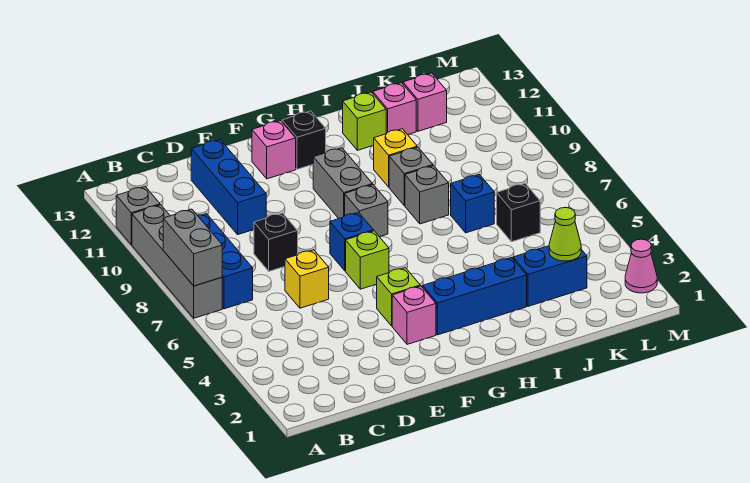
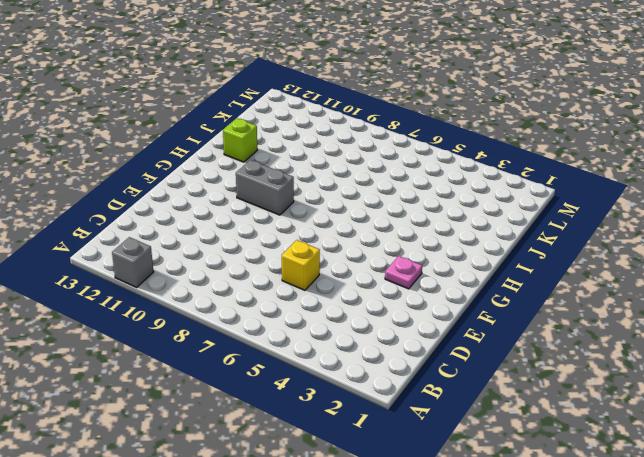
pink 1x1 plate [385,256,422,289] -> pink 1x1 brick [392,286,436,344]
none -> grey 1x4 brick [132,205,222,318]
none -> blue 1x3 brick [197,214,253,309]
none -> black 1x1 brick [254,213,298,271]

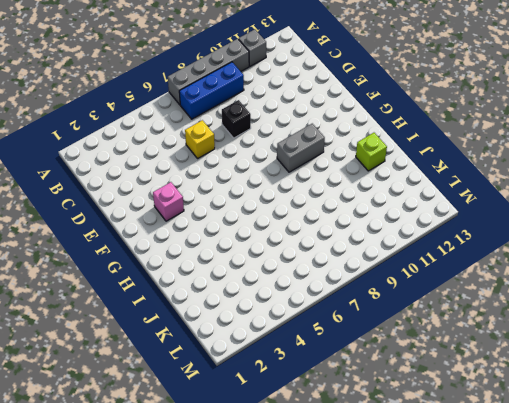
none -> blue 1x3 brick [191,140,266,234]
none -> lime 1x1 brick [376,268,420,326]
none -> lime 1x1 brick [346,231,389,289]

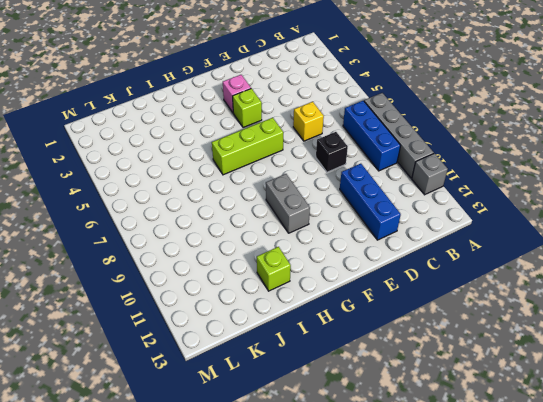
lime 1x3 brick [212,118,283,175] -> lime 1x1 brick [346,231,389,289]
none -> blue 1x1 brick [330,213,374,271]
none -> pink 1x1 brick [252,121,296,179]
none -> blue 1x3 brick [422,258,527,335]

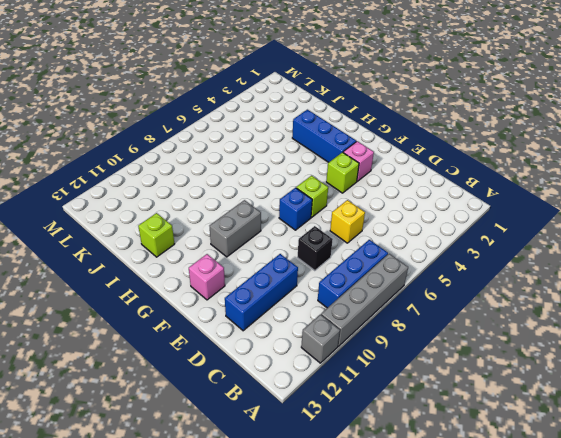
none -> grey 1x1 brick [345,185,388,237]
none -> black 1x1 brick [282,111,326,169]
none -> grey 1x1 brick [405,166,449,224]

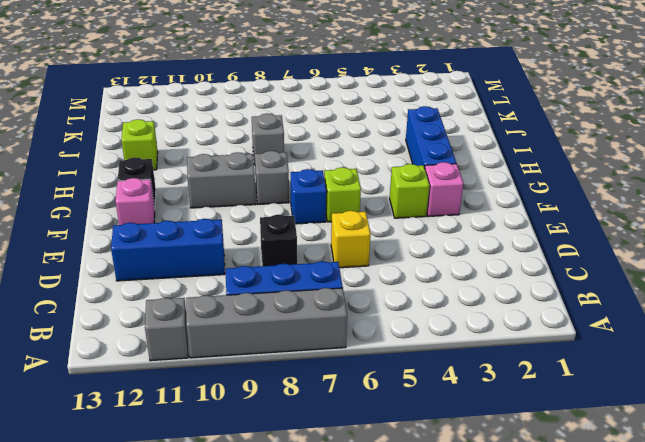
none -> grey 1x1 brick [389,147,433,206]
none -> yellow 1x1 brick [373,129,417,187]
none -> blue 1x2 brick [513,246,587,306]

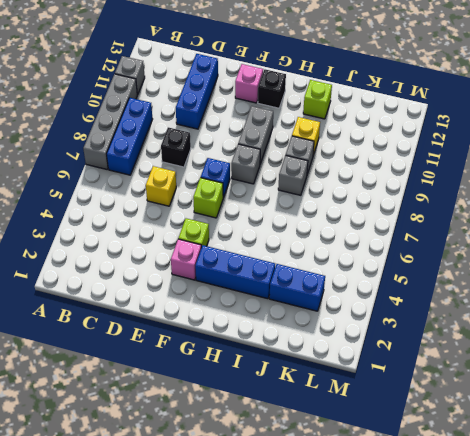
none -> blue 1x1 brick [451,175,494,233]
none -> pink 1x1 brick [373,83,416,135]
none -> black 1x1 brick [497,184,540,242]

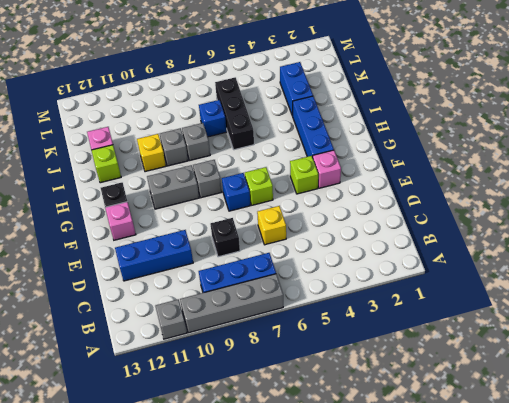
black 1x3 brick [215,77,254,150] -> black 1x1 brick [497,184,540,242]
none -> pink 1x1 brick [403,73,447,131]
none -> pink 1x1 cone [625,239,657,293]
none -> grey 1x2 brick [163,209,222,286]

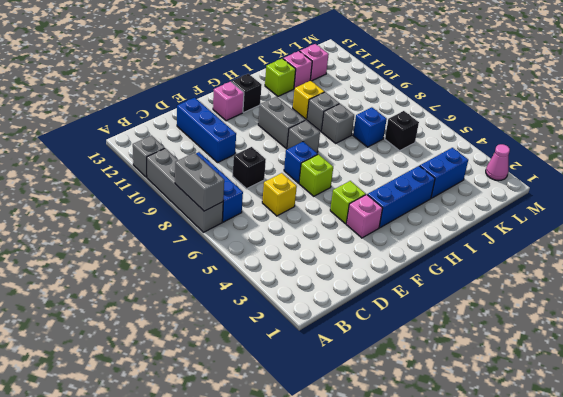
none -> lime 1x1 cone [549,207,581,261]

